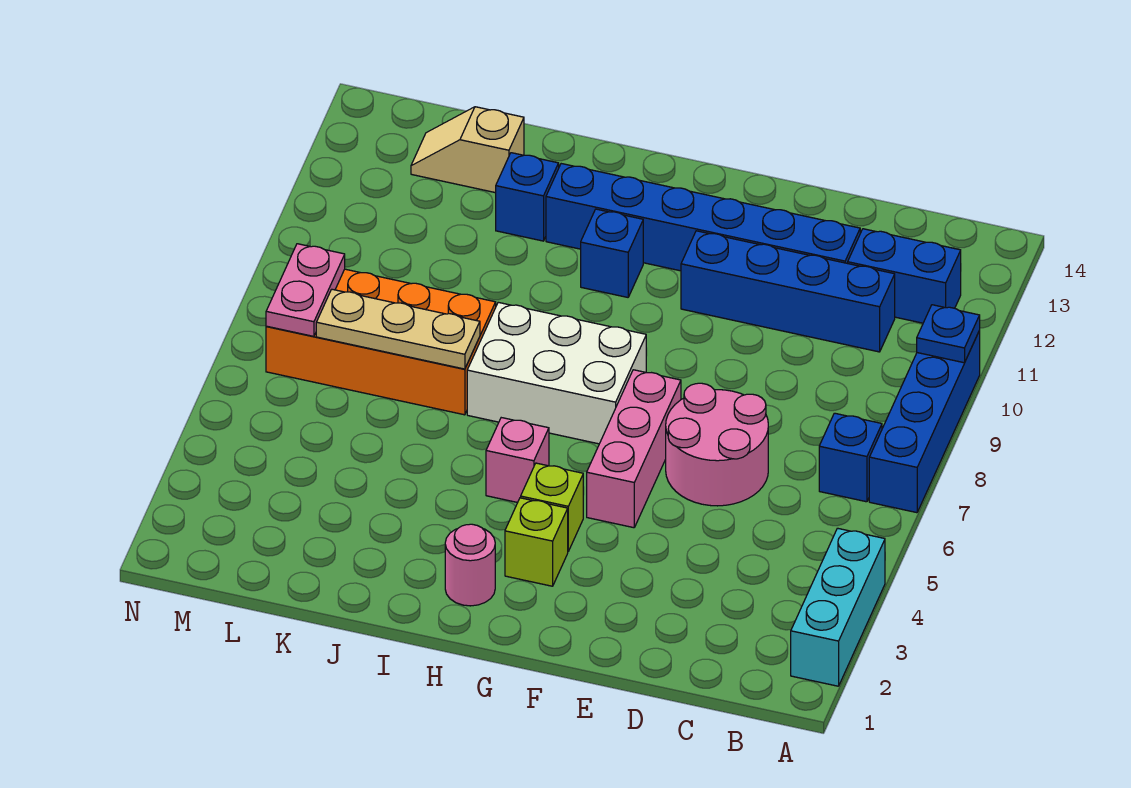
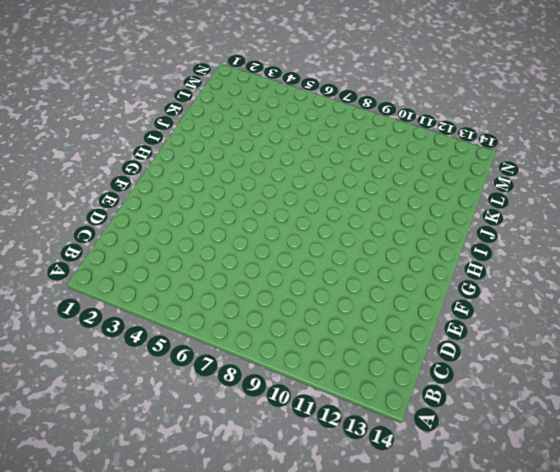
none -> cyan 1x3 brick [791,528,885,686]
none -> blue 1x4 brick [869,331,980,513]
none -> blue 1x1 brick [819,413,882,502]

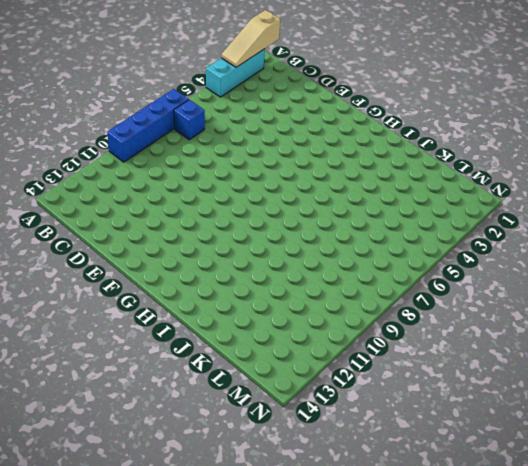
tan 1x3 slope [221,10,281,67] -> none
none -> blue 1x2 brick [848,229,961,323]
none -> blue 1x4 brick [681,231,895,352]
none -> pink 2x2 round brick [666,383,768,506]

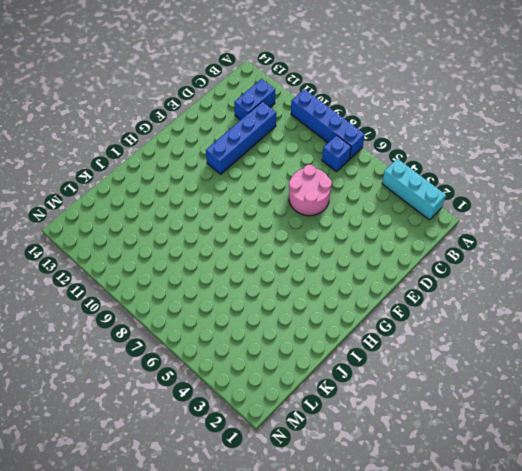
none -> blue 1x6 brick [546,164,860,271]
none -> pink 1x3 brick [587,370,681,528]
none -> lime 1x1 brick [505,498,568,586]

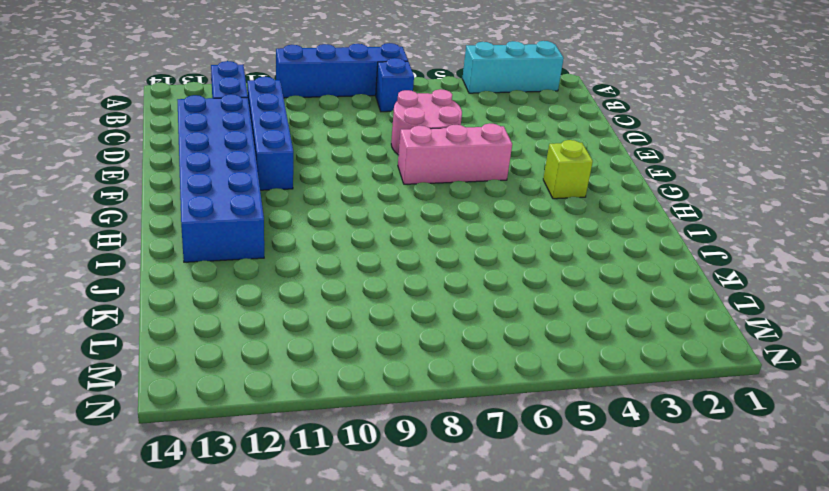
blue 2x6 brick [178,94,264,262] -> blue 1x6 brick [546,164,860,271]
none -> lime 1x1 brick [521,463,583,551]
none -> white 2x3 brick [467,302,646,444]
none -> pink 1x1 round brick [445,524,495,606]

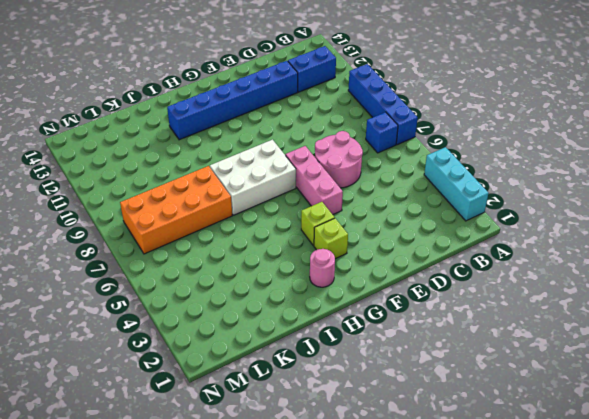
none -> blue 1x4 brick [681,231,895,352]
none -> pink 1x1 brick [486,418,549,503]
none -> blue 1x1 brick [581,209,643,297]

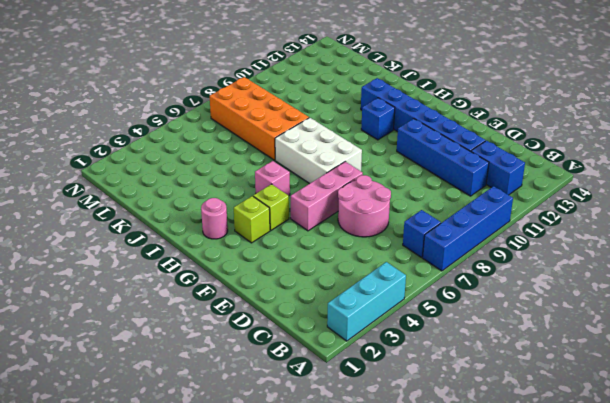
none -> blue 1x1 brick [496,153,559,241]
none -> tan 1x2 slope [411,107,524,193]
none -> blue 1x1 plate [917,305,980,363]

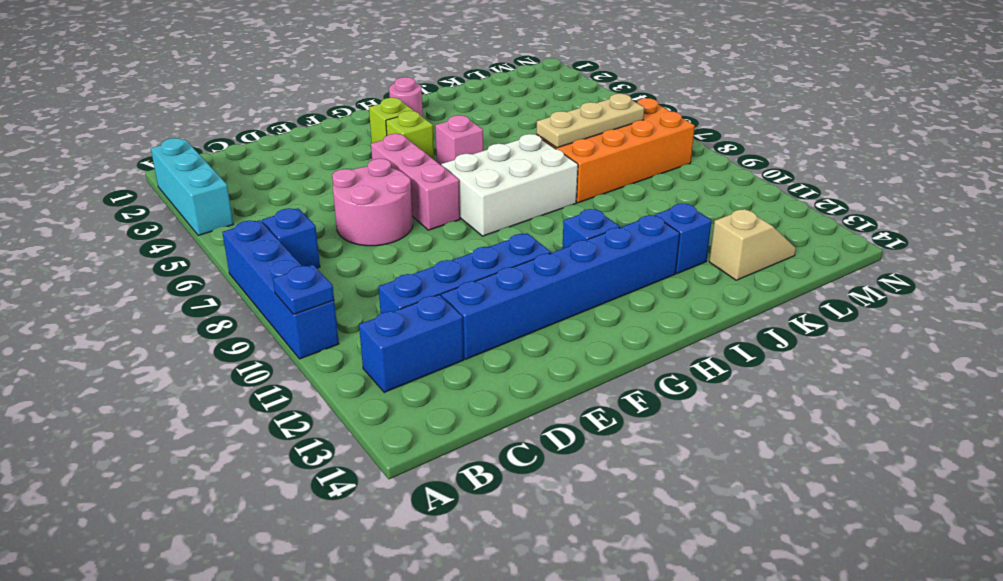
none -> pink 1x2 plate [266,244,345,336]

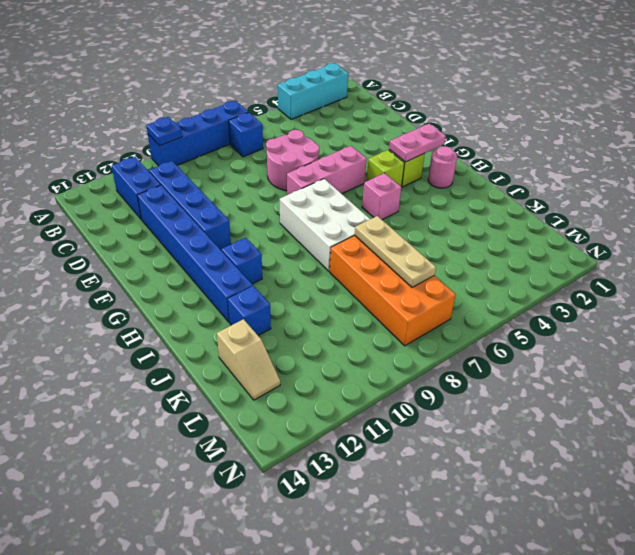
pink 1x2 plate [389,124,446,162] -> pink 1x2 plate moved to [266,244,345,336]

